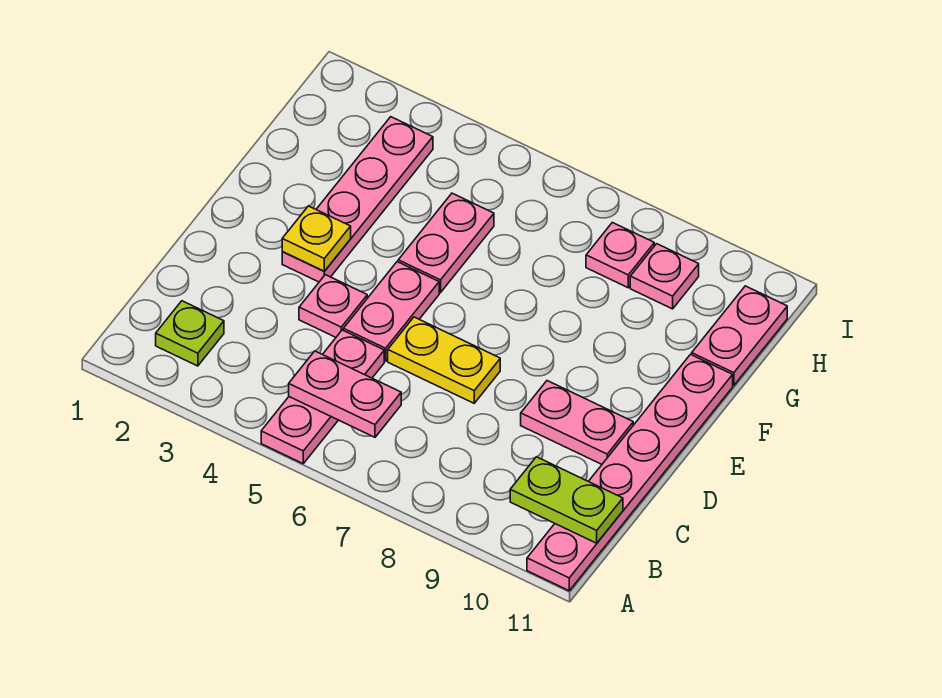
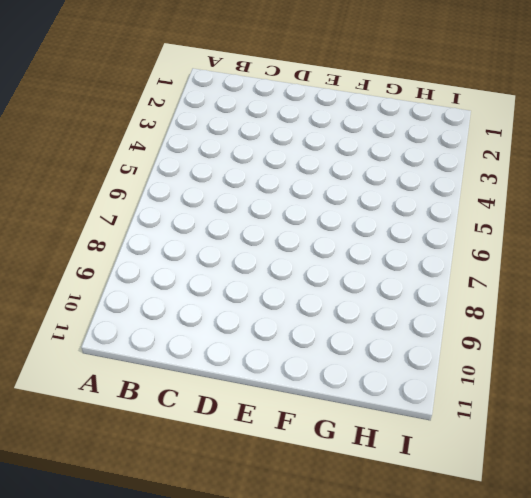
none -> pink 1x3 plate [261,330,384,464]
none -> pink 1x6 plate [527,355,733,591]
none -> lime 1x1 plate [156,301,224,366]

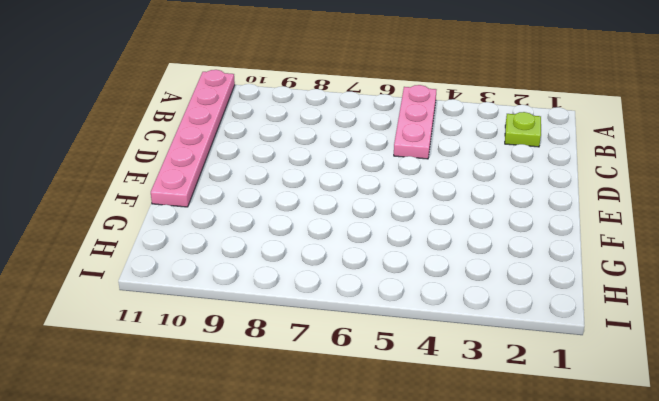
none -> pink 1x1 plate [299,275,367,337]
none -> pink 1x2 plate [343,262,439,361]
none -> yellow 1x2 plate [388,317,500,403]

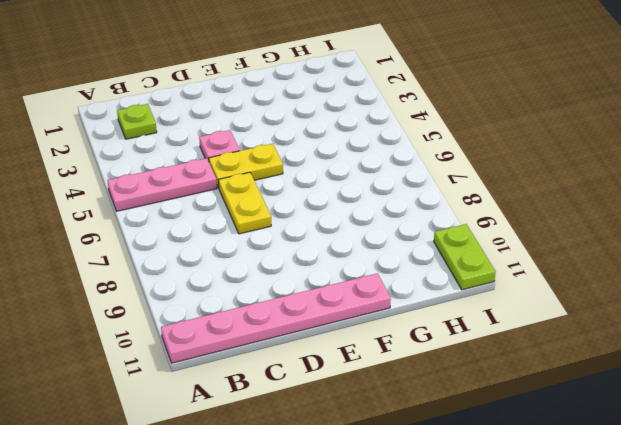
yellow 1x2 plate [209,144,283,188] -> pink 1x2 plate [343,262,439,361]
lime 1x2 plate [434,224,495,290] -> lime 1x2 plate moved to [510,457,623,543]
none -> pink 1x2 plate [521,381,633,464]
none -> pink 1x4 plate [282,117,433,282]
none -> pink 1x2 plate [398,193,494,293]

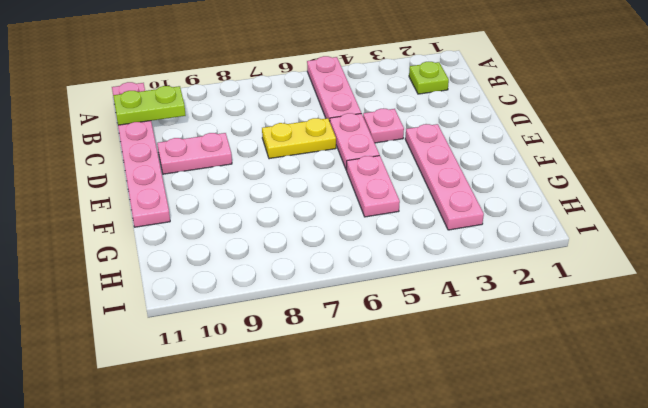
none -> pink 1x2 plate [692,286,787,385]
none -> pink 1x1 plate [586,222,654,288]
none -> pink 1x1 plate [630,244,699,309]

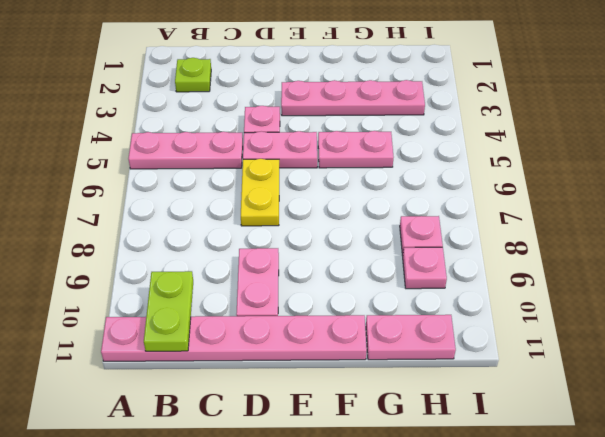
none -> pink 1x2 plate [289,351,401,437]
none -> yellow 1x1 plate [282,206,351,271]

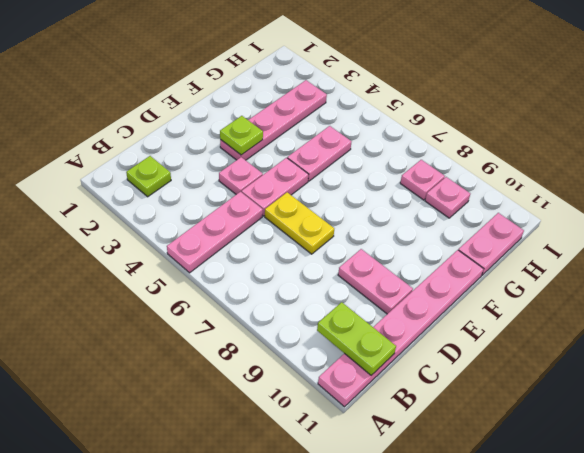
lime 1x1 plate [220,116,263,155] -> yellow 1x1 plate [282,206,351,271]
none -> pink 1x2 plate [289,351,401,437]

